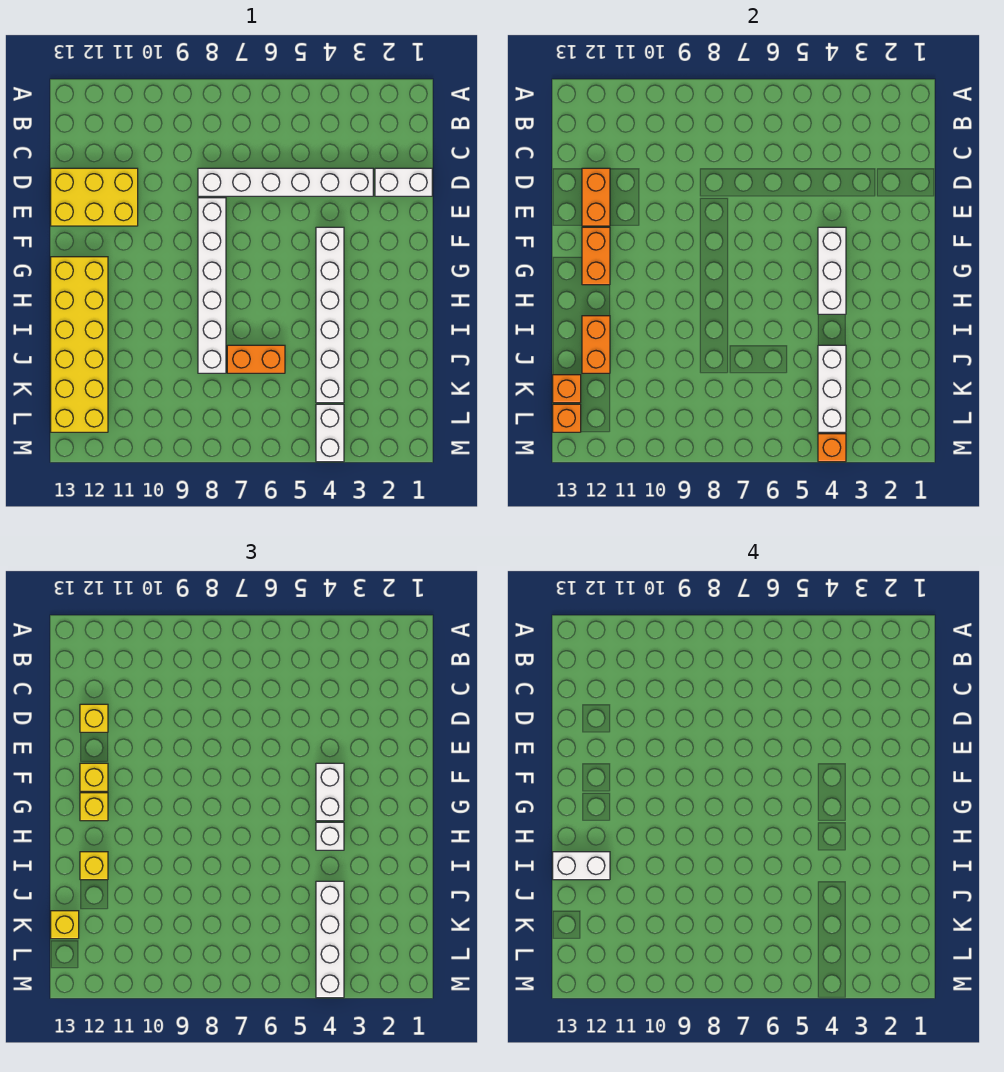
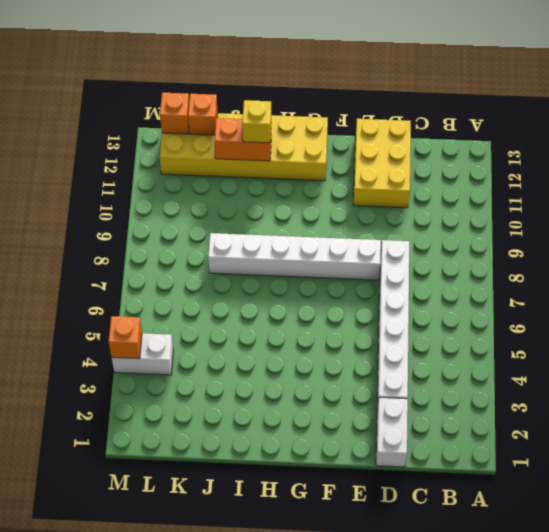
none -> white 1x6 brick [316,227,344,403]
none -> orange 1x2 brick [227,345,285,373]
none -> orange 1x2 brick [582,168,610,226]

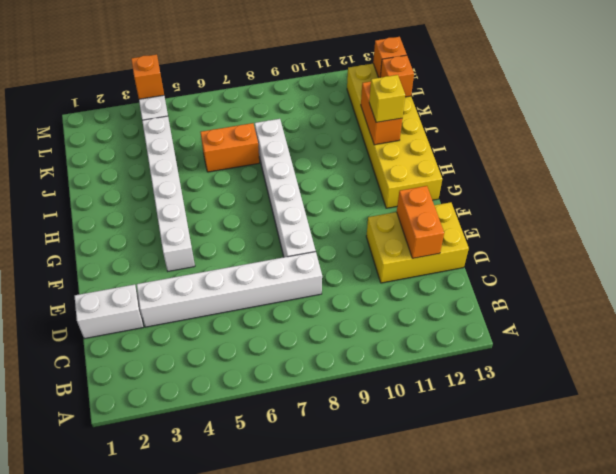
none -> white 1x3 brick [818,227,846,314]
none -> orange 1x2 brick [582,227,610,285]
none -> white 1x3 brick [818,345,846,432]

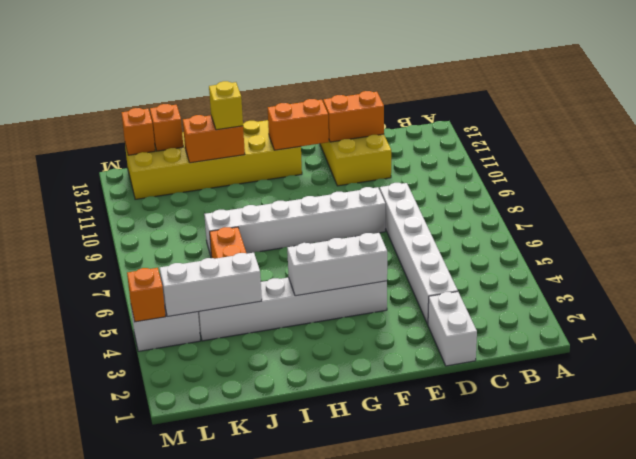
none -> yellow 1x1 brick [80,704,108,732]
none -> white 1x2 brick [316,763,344,821]
none -> yellow 1x1 brick [80,763,108,791]

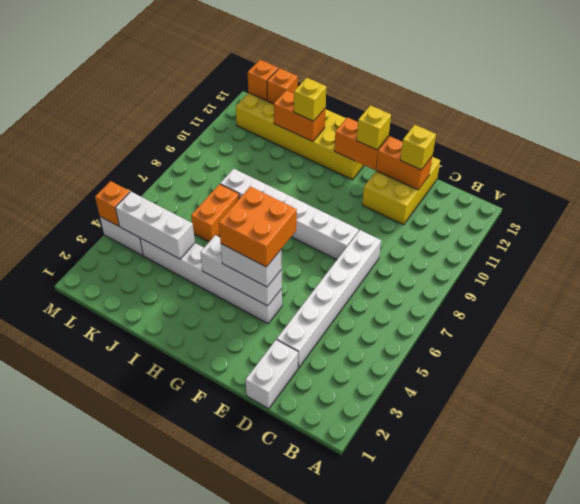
orange 2x2 brick [219,187,297,267] -> none
none -> yellow 1x1 brick [80,793,108,821]
none -> white 1x1 brick [316,822,344,850]
none -> white 1x4 brick [316,881,344,998]

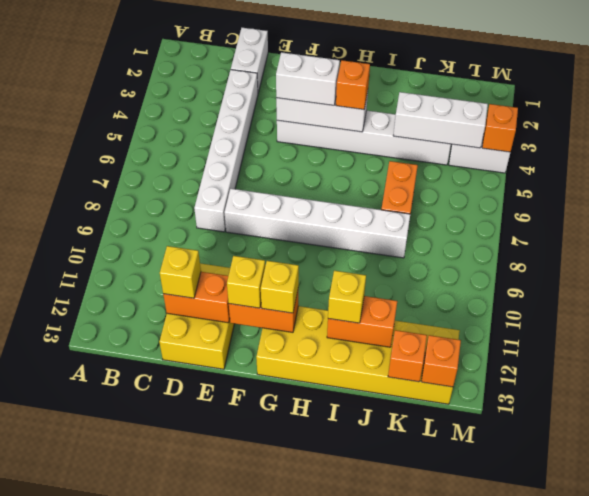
orange 1x1 brick [336,60,370,110] -> white 1x1 brick [316,822,344,850]
none -> white 1x4 brick [316,881,344,998]
none -> yellow 1x1 brick [51,911,79,939]
none -> white 1x2 brick [553,852,610,880]

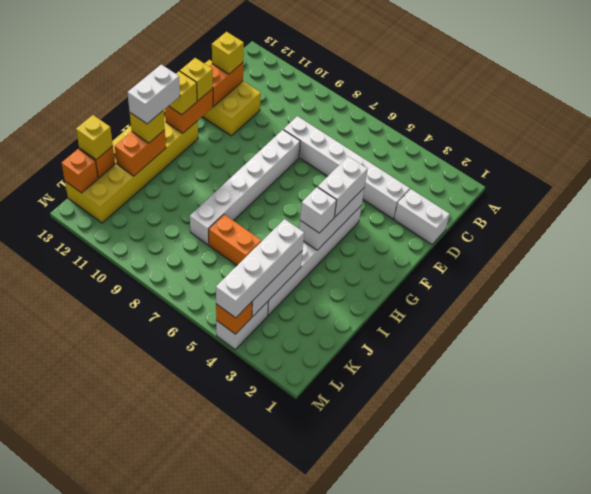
white 1x2 brick [127,64,180,124] -> white 1x2 brick turned to [553,852,610,880]

